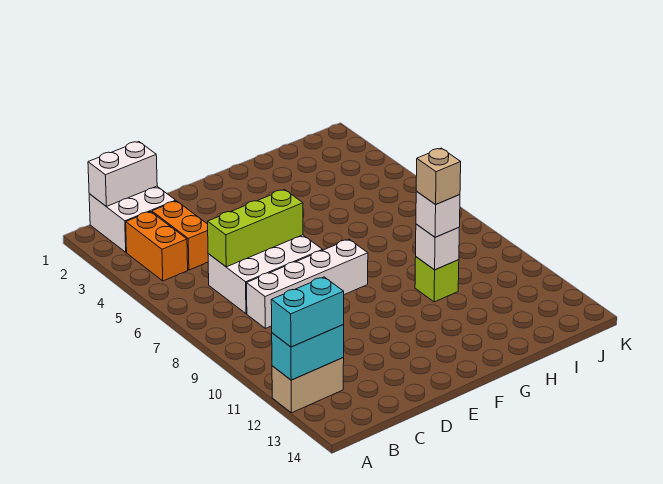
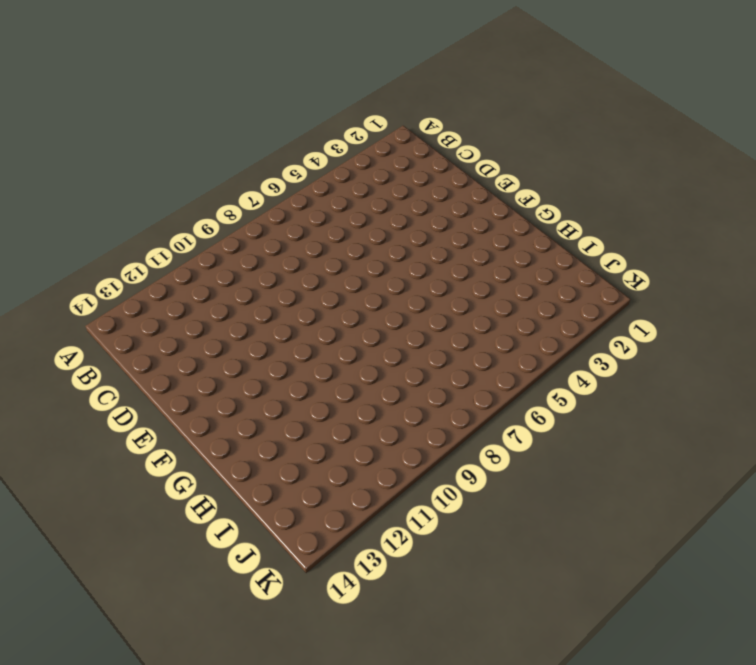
none -> tan 1x2 brick [272,358,344,413]
none -> white 2x2 brick [89,186,176,252]
none -> orange 1x2 brick [126,212,188,281]

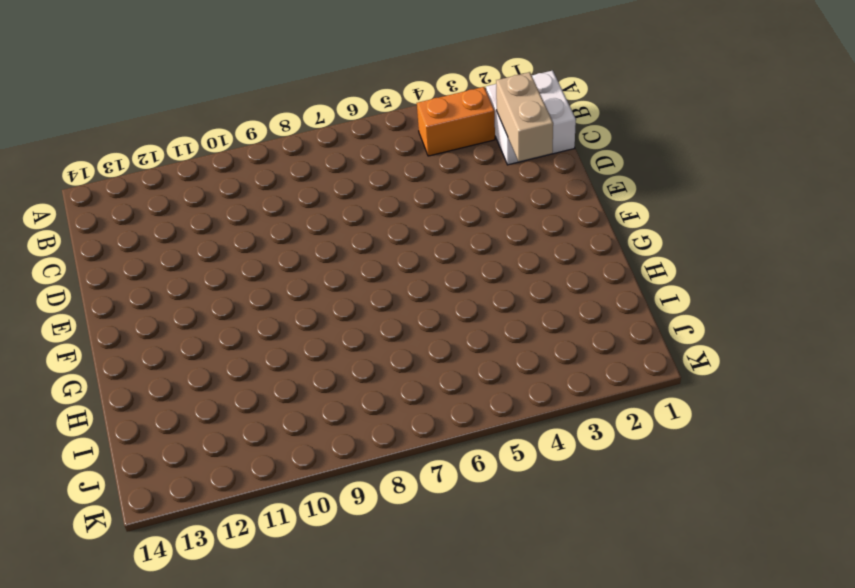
tan 1x2 brick [496,72,553,161] -> tan 1x2 brick moved to [272,358,344,413]
none -> orange 1x2 brick [152,201,208,270]
none -> white 2x3 brick [208,235,322,314]
none -> white 1x4 brick [247,239,368,328]

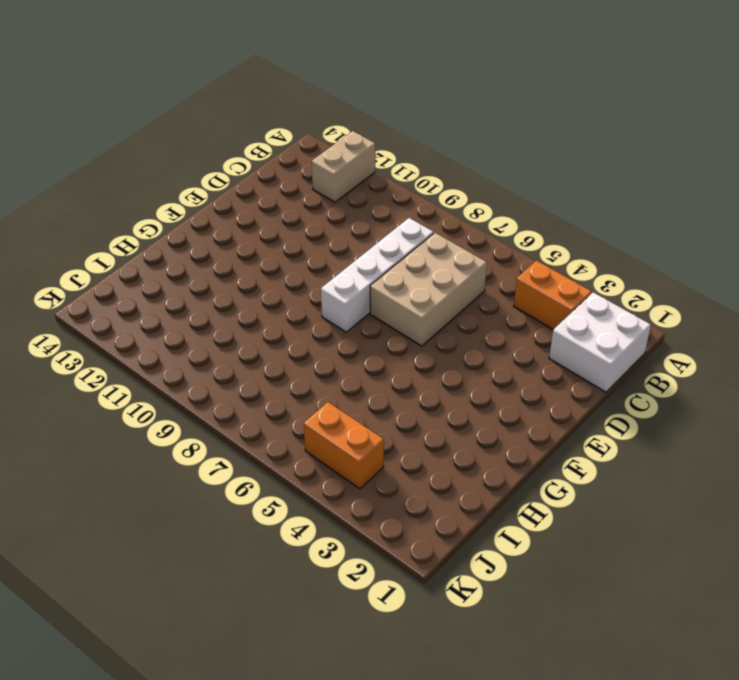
tan 2x3 brick [370,233,487,346] -> white 2x3 brick [208,235,322,314]
orange 1x2 brick [304,402,384,489] -> orange 1x2 brick moved to [152,201,208,270]
none -> lime 1x1 brick [415,257,459,302]
none -> cyan 1x2 brick [271,325,344,380]
none -> white 1x2 brick [88,142,157,206]

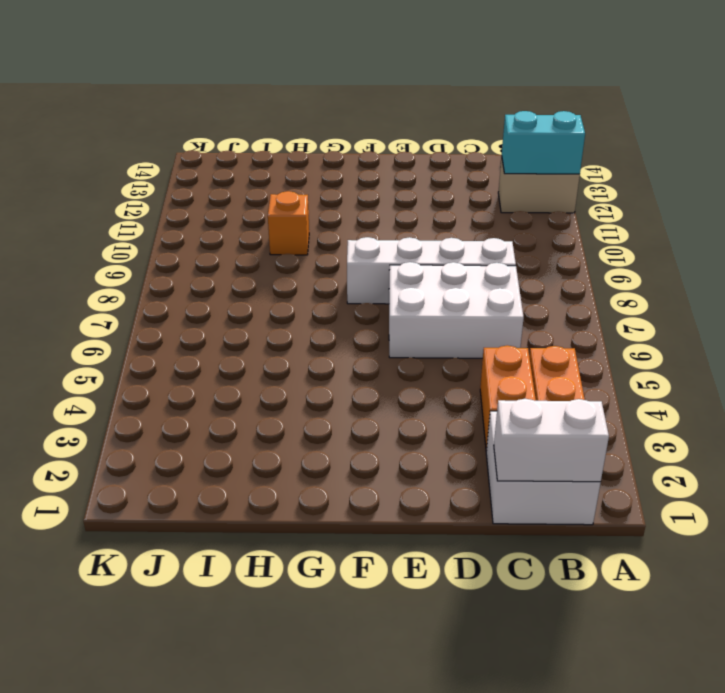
orange 1x1 brick [268,191,309,255] -> lime 1x1 brick [415,257,459,302]
none -> lime 1x3 brick [208,190,303,267]
none -> white 1x1 brick [416,224,459,270]
none -> cyan 1x2 brick [271,277,344,347]

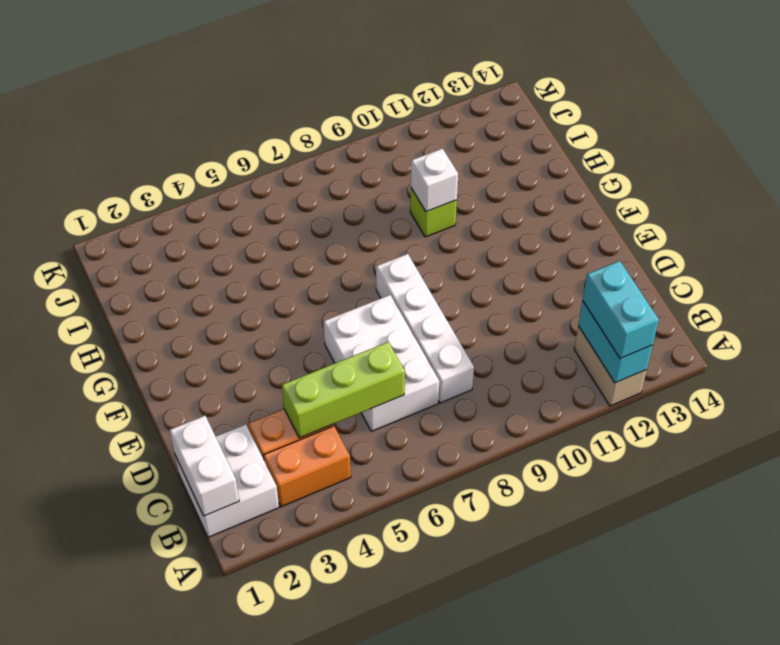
lime 1x3 brick [282,342,405,438] -> lime 1x3 brick turned to [208,190,303,267]
none -> white 1x1 brick [416,192,460,237]
none -> tan 1x1 brick [416,148,461,205]

